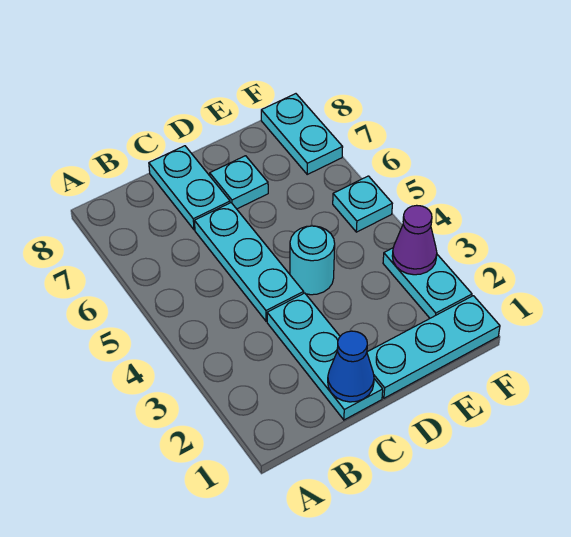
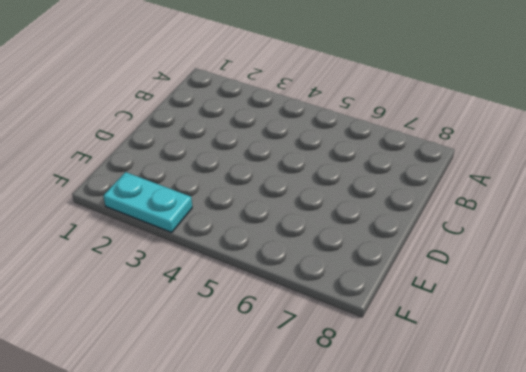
none -> cyan 1x3 plate [267,293,383,420]
none -> cyan 1x3 plate [195,203,304,321]

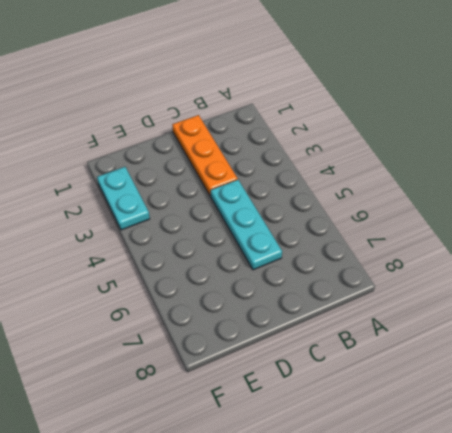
orange 1x3 plate [172,115,238,196] -> cyan 1x3 plate [267,293,383,420]
none -> cyan 1x2 plate [149,146,230,230]
none -> cyan 1x3 plate [367,296,500,398]

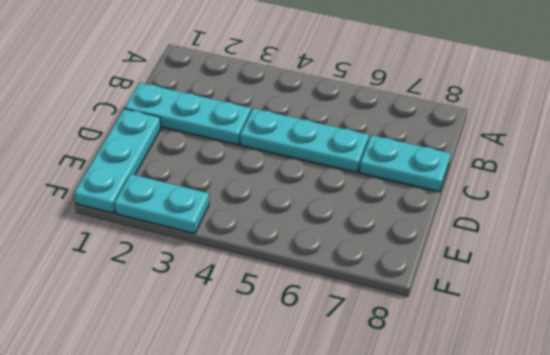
none -> cyan 1x1 round brick [290,226,335,295]
none -> cyan 1x1 plate [210,156,268,209]

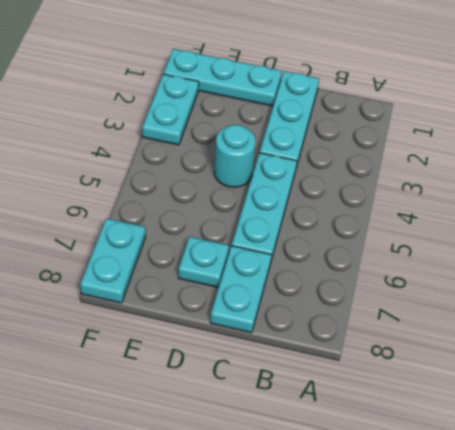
none -> cyan 1x1 plate [333,176,392,232]
none -> blue 1x1 cone [328,331,374,402]

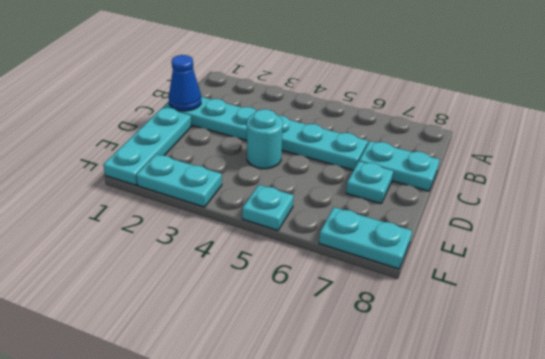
none -> purple 1x1 cone [392,205,437,275]

